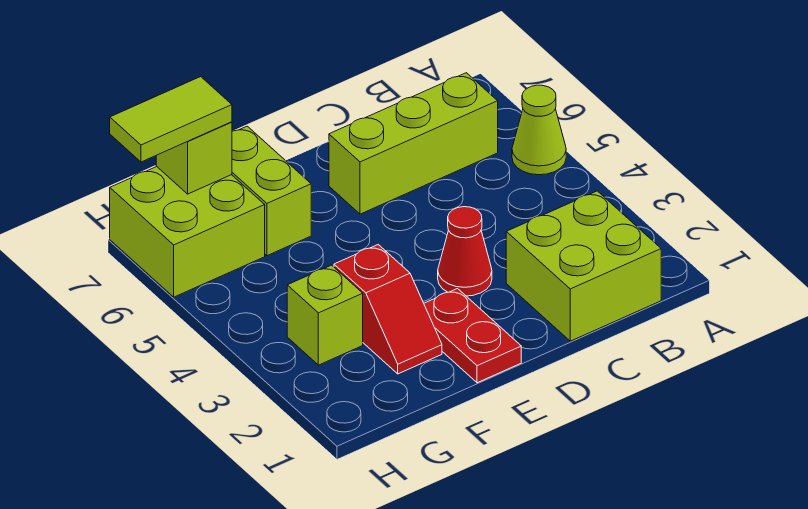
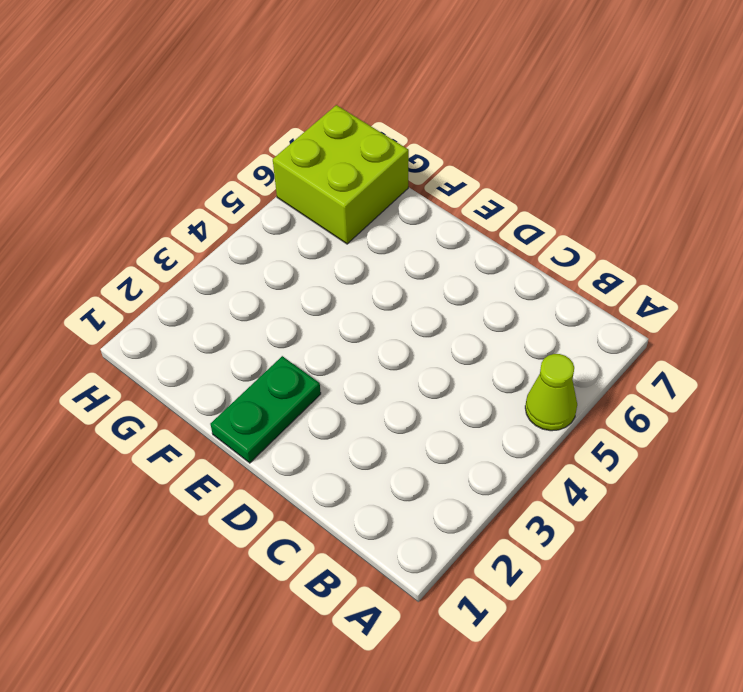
green 1x2 plate [210,356,321,463] -> red 1x2 plate [424,289,521,383]
none -> lime 2x2 brick [506,191,661,341]
none -> lime 1x3 brick [329,73,498,214]

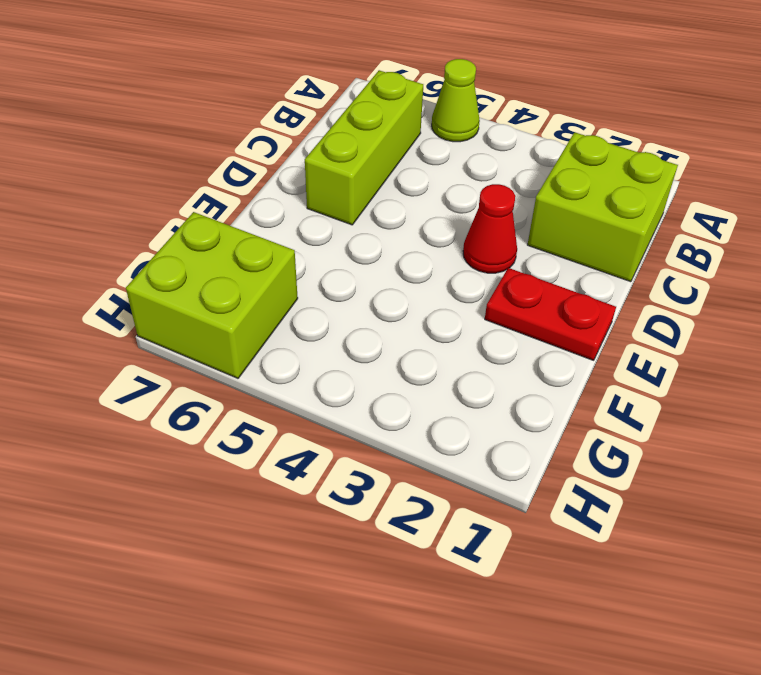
none -> red 1x2 slope [334,245,442,374]
none -> lime 1x2 brick [232,126,311,256]

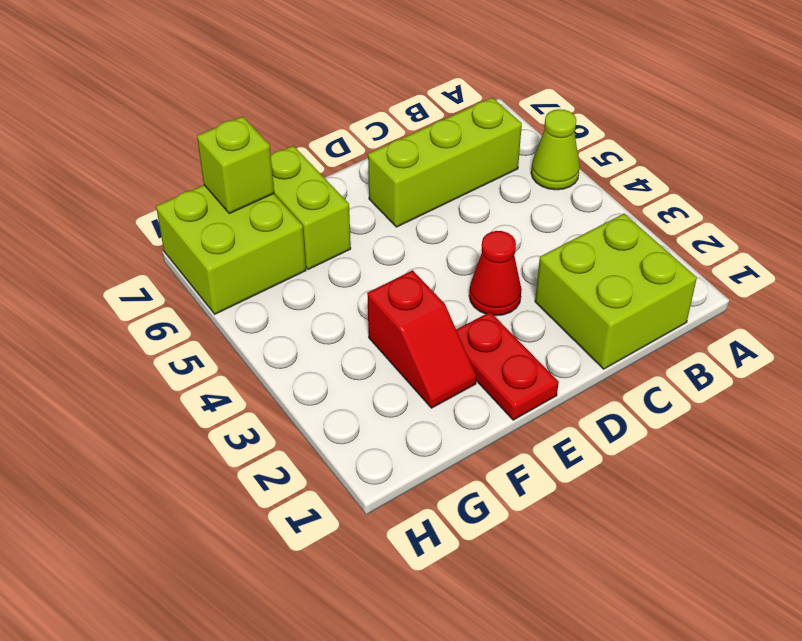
none -> lime 1x1 brick [287,265,363,365]
none -> lime 1x2 tile [110,77,232,162]

